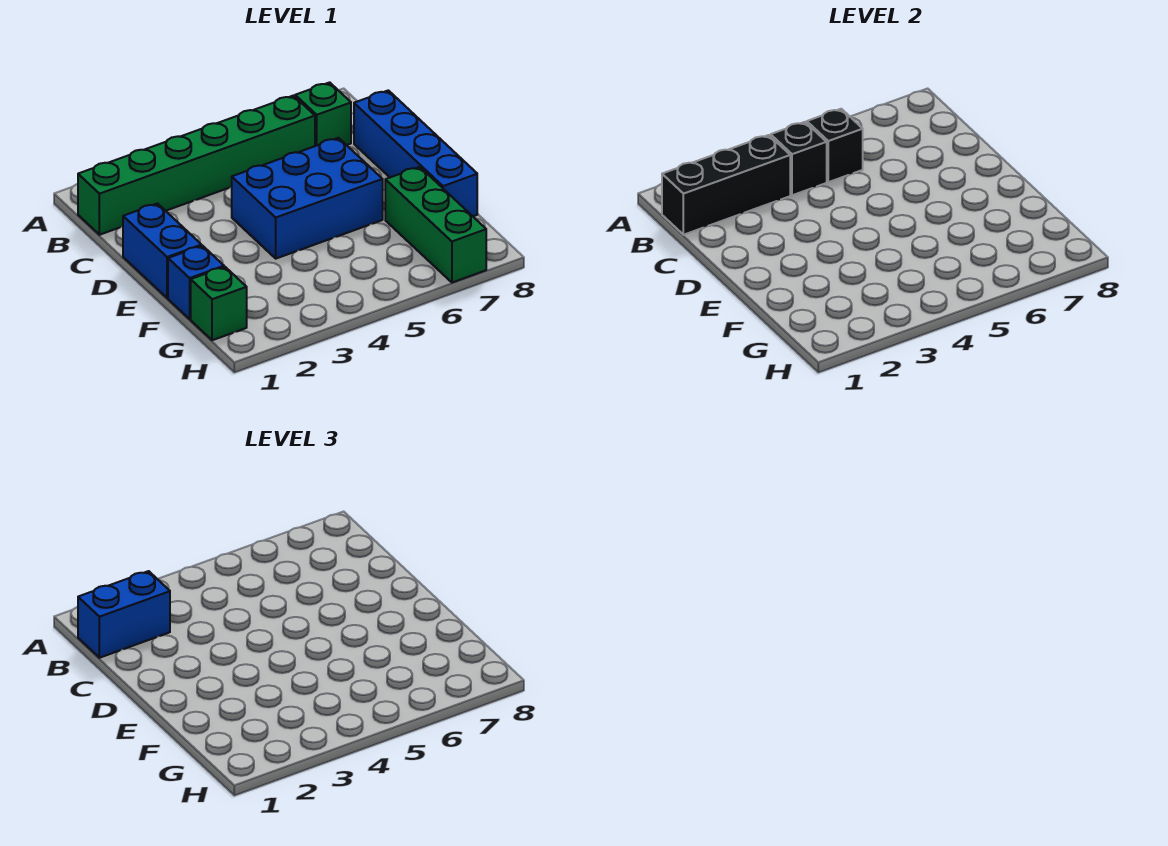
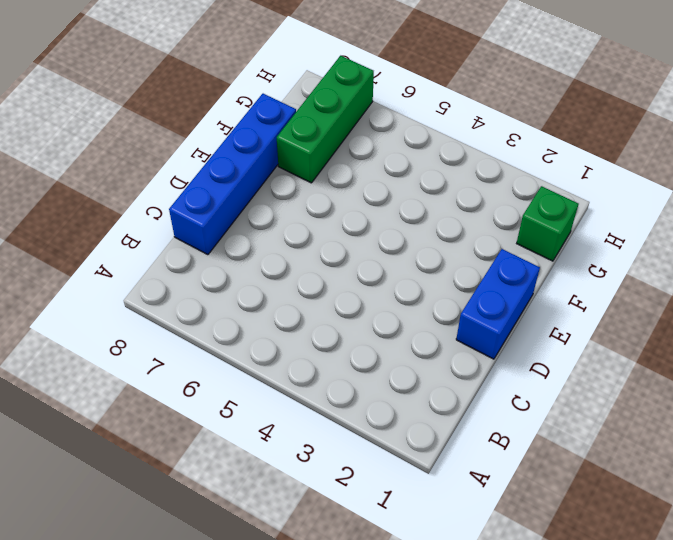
none -> green 1x6 brick [78,96,315,235]
none -> green 1x1 brick [295,82,351,146]
none -> blue 2x3 brick [232,138,383,259]

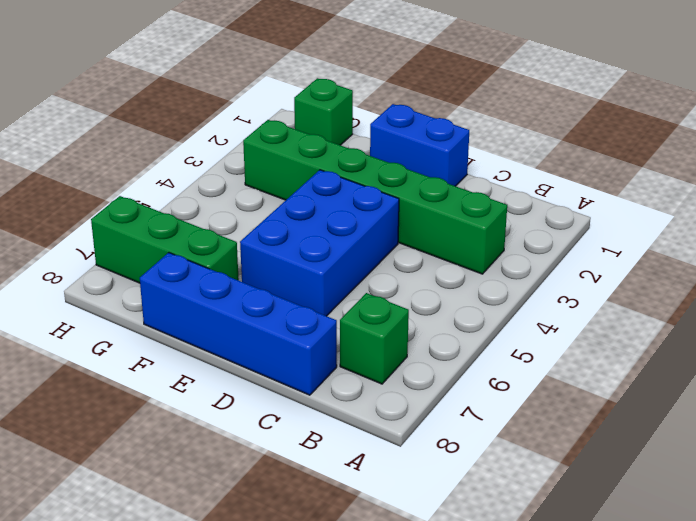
green 1x6 brick [243,120,507,274] -> green 1x6 brick turned to [78,96,315,235]
none -> blue 1x1 brick [168,246,224,319]
none -> black 1x3 brick [662,135,790,235]
none -> black 1x1 brick [771,122,827,195]

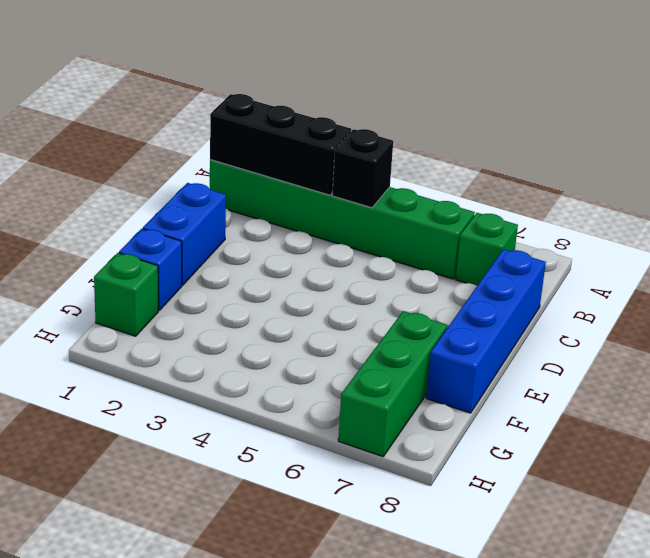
none -> blue 2x3 brick [232,138,383,259]
none -> black 1x1 brick [807,109,863,182]
none -> blue 1x2 brick [78,571,170,658]

